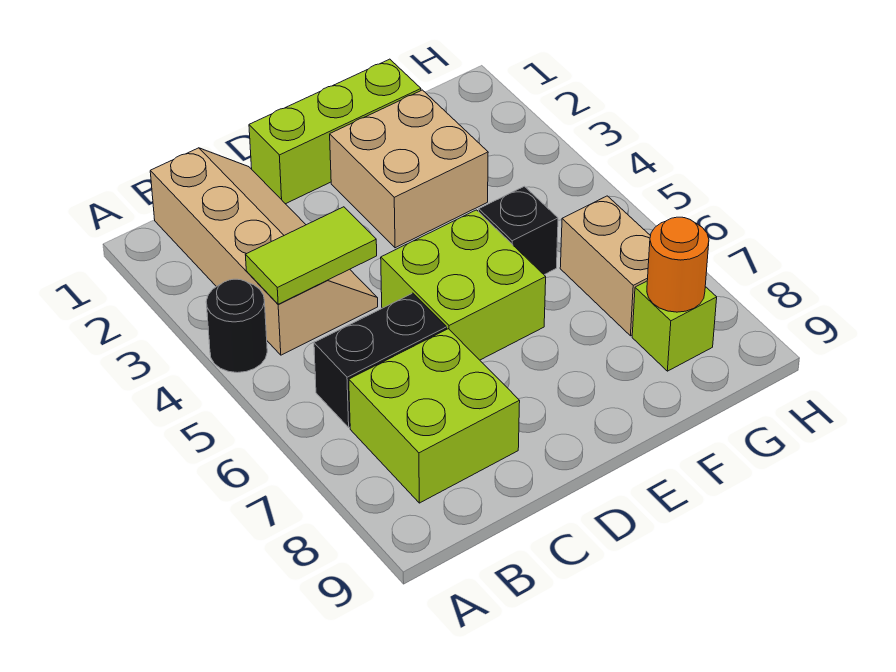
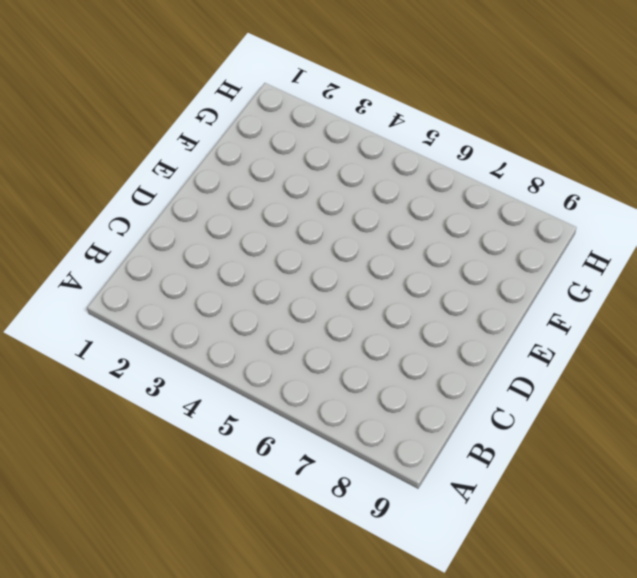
none -> black 1x1 round brick [206,279,267,373]
none -> tan 2x4 slope [150,148,378,355]
none -> black 1x2 brick [314,293,447,427]

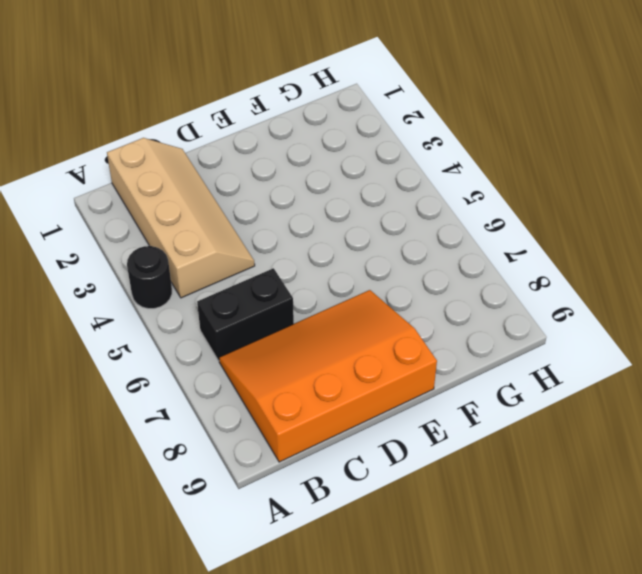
orange 3x4 slope [219,290,437,462] -> lime 2x2 brick [349,329,520,503]
none -> lime 1x3 brick [249,59,421,204]
none -> lime 2x2 brick [381,210,546,360]
none -> tan 2x2 brick [330,90,488,248]

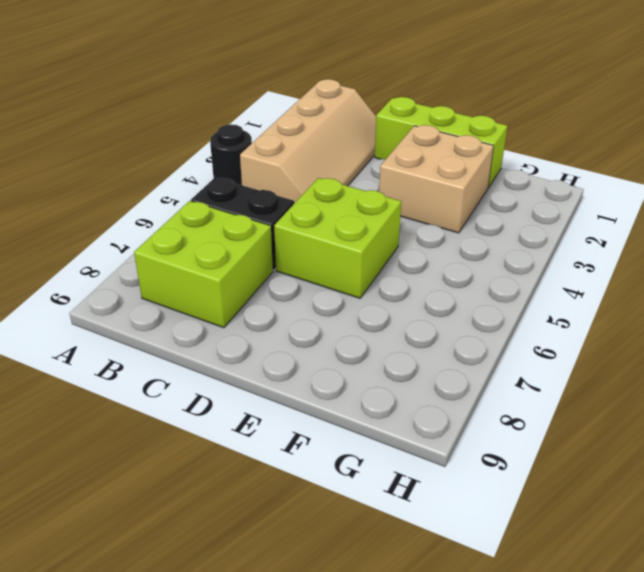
none -> black 1x1 brick [479,186,558,275]
none -> tan 1x2 brick [560,196,650,336]
none -> lime 1x1 brick [632,281,717,371]

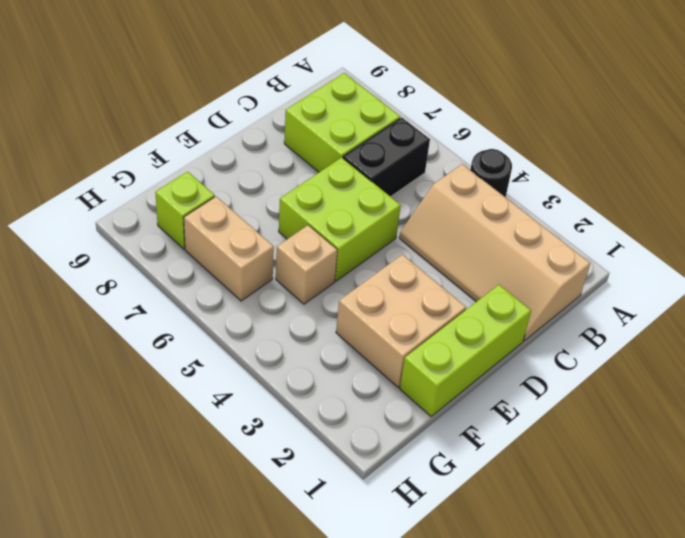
tan 1x1 brick [276,225,337,304] -> black 1x1 brick [479,186,558,275]
none -> lime 1x2 tile [246,207,377,304]
none -> orange 1x1 round brick [647,217,709,312]

